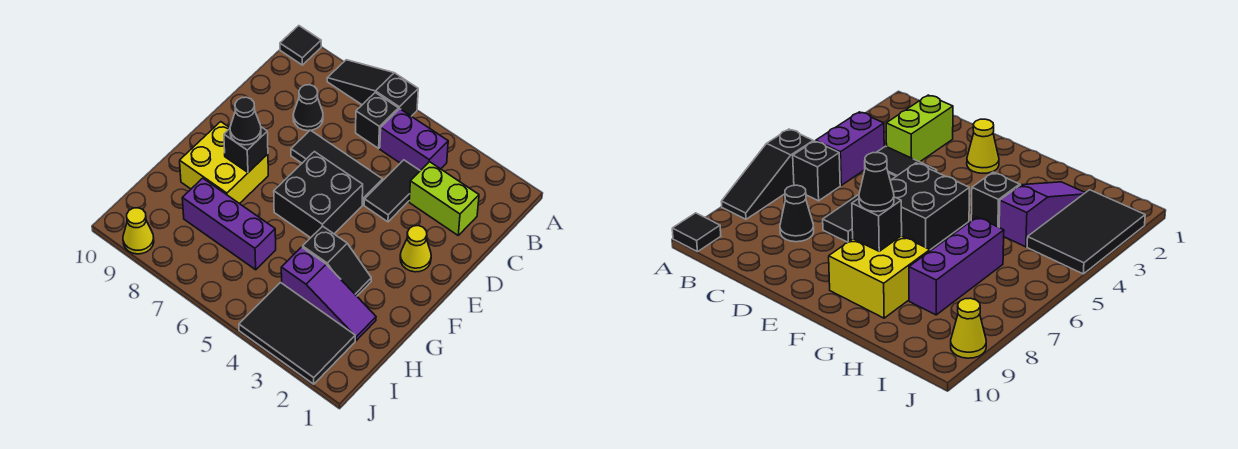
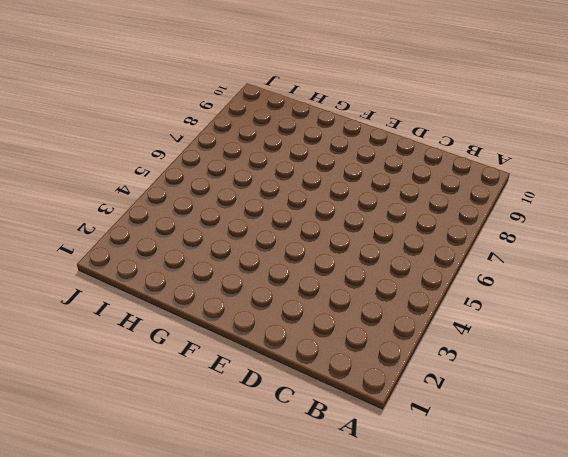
none -> black 1x3 slope [327,60,418,116]
none -> black 1x1 tile [280,26,321,65]
none -> purple 1x2 brick [380,109,448,171]

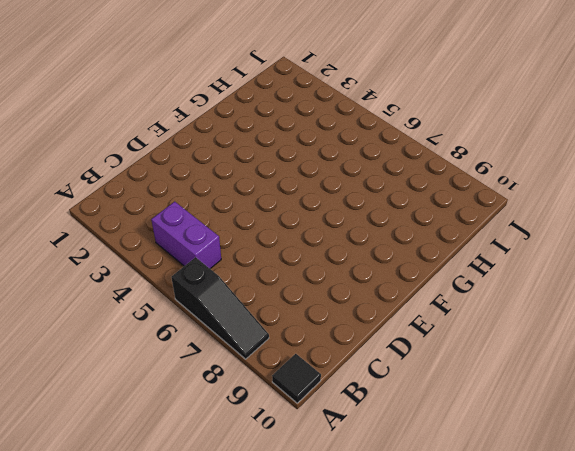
none -> black 1x1 brick [356,93,398,148]
none -> lime 1x2 brick [409,162,479,235]
none -> black 1x2 tile [364,160,420,222]

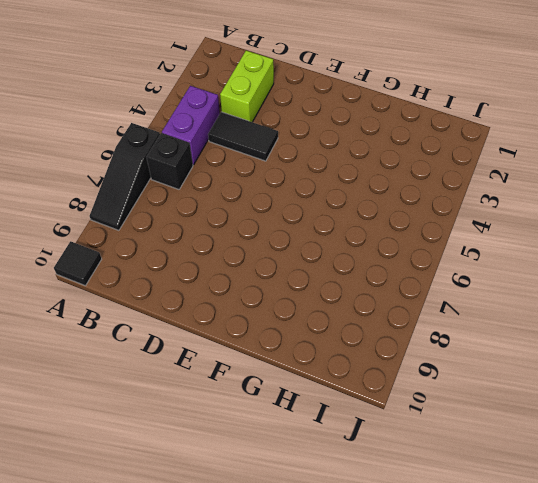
none -> black 1x1 cone [293,85,323,131]
none -> black 1x3 tile [291,130,383,205]
none -> yellow 1x1 cone [400,226,431,272]

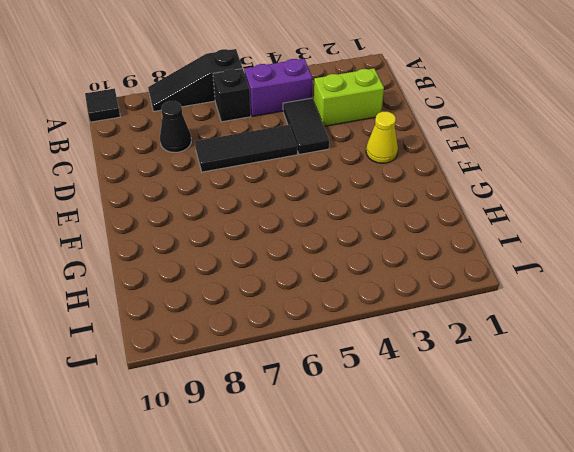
none -> black 2x2 brick [274,152,363,238]
none -> yellow 2x2 brick [180,122,268,204]
none -> black 1x2 slope [303,226,371,296]

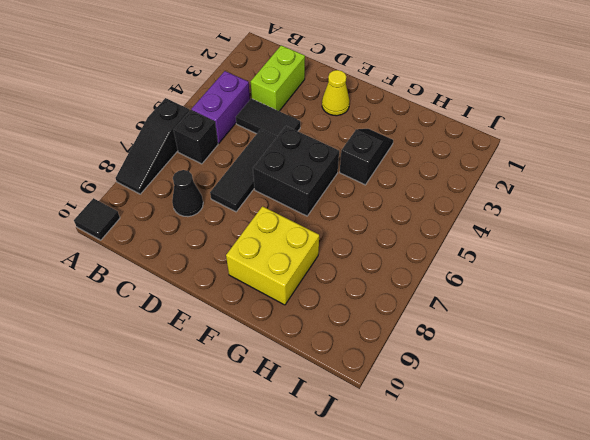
none -> purple 1x3 slope [281,247,376,341]
none -> purple 1x3 brick [182,178,276,270]
none -> black 2x3 tile [239,283,355,384]

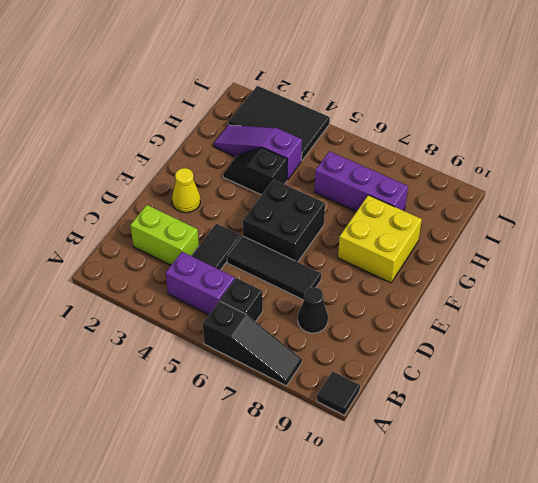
none -> yellow 1x1 cone [123,208,154,254]
none -> black 1x1 brick [224,127,268,172]
none -> black 1x1 cone [230,97,261,145]

